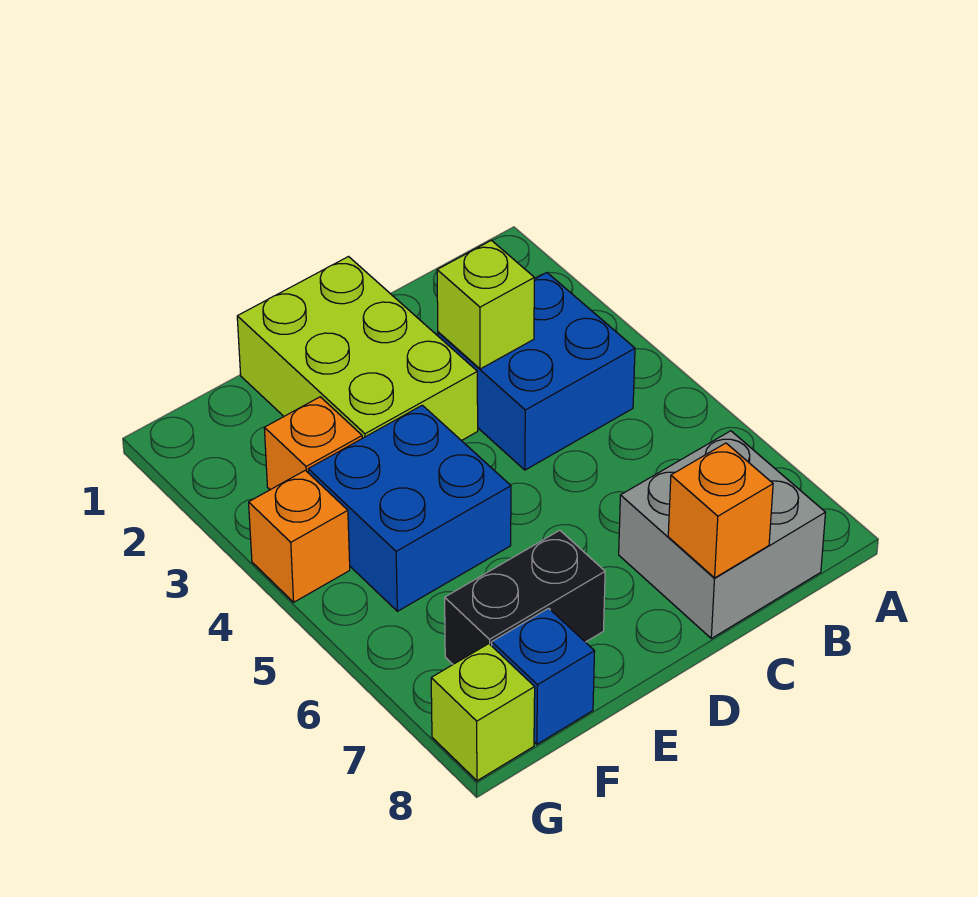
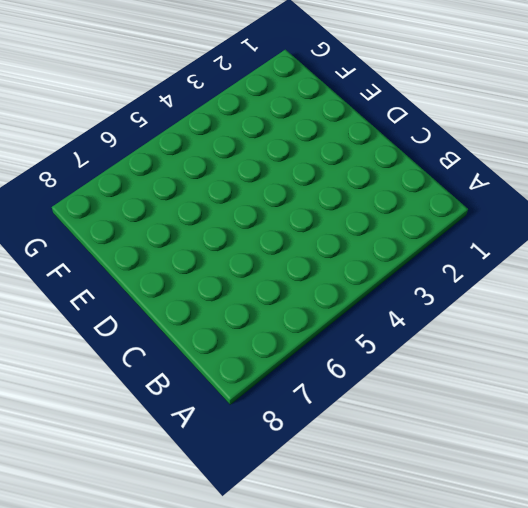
none -> blue 2x2 brick [438,273,635,470]
none -> grey 2x2 brick [619,431,826,638]

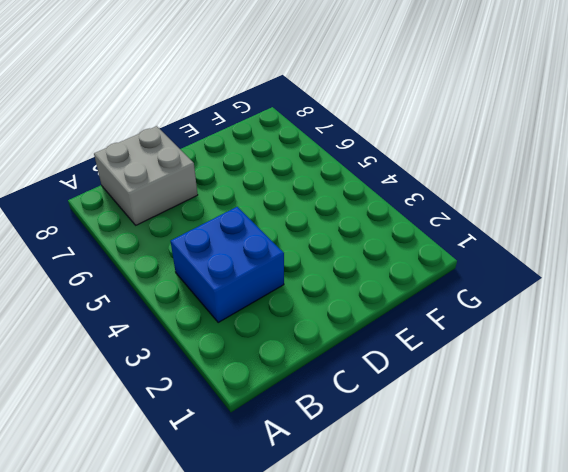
none -> lime 2x3 brick [237,257,478,441]
none -> blue 2x2 brick [308,405,511,611]

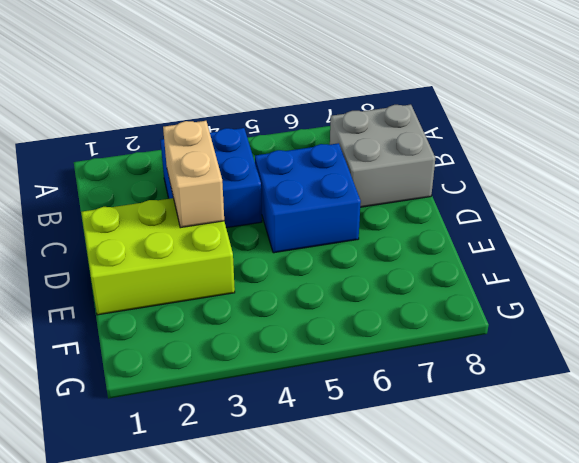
tan 1x2 brick [163,121,224,228] -> lime 1x1 brick [437,240,534,369]
blue 2x2 brick [255,143,361,253] -> blue 2x2 brick moved to [308,405,511,611]
none -> black 1x2 brick [445,530,605,664]
none -> orange 1x1 brick [264,397,362,490]

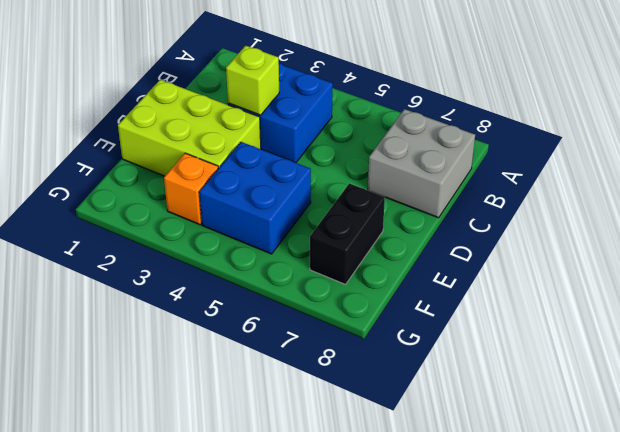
none -> blue 1x1 brick [492,608,595,744]
none -> orange 1x1 brick [249,470,350,602]

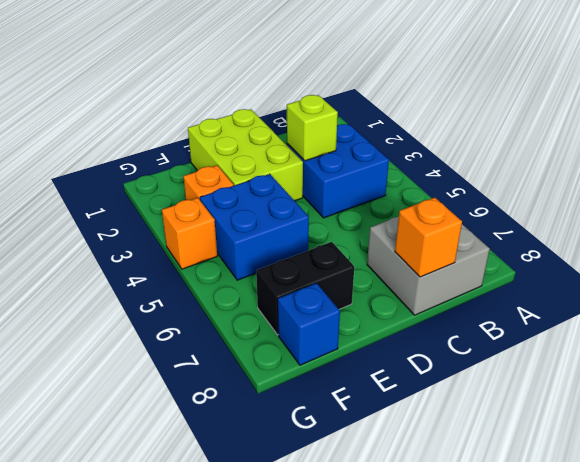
none -> lime 1x1 brick [431,644,535,781]

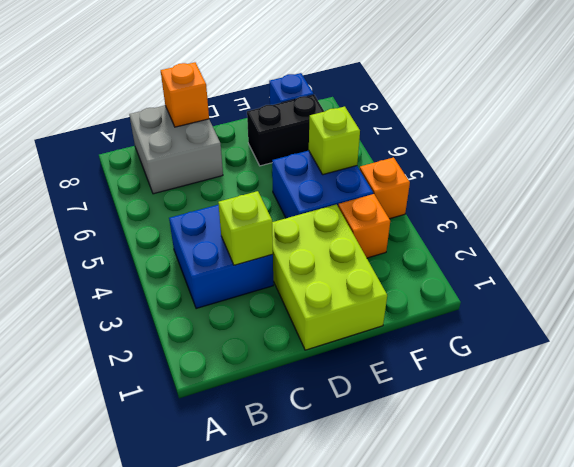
lime 1x1 brick [309,107,360,175] -> lime 1x1 brick moved to [431,644,535,781]

